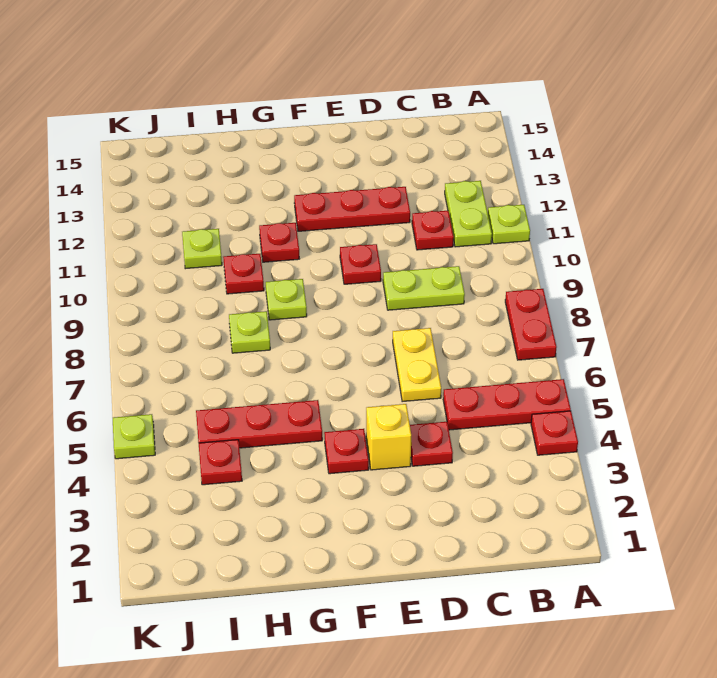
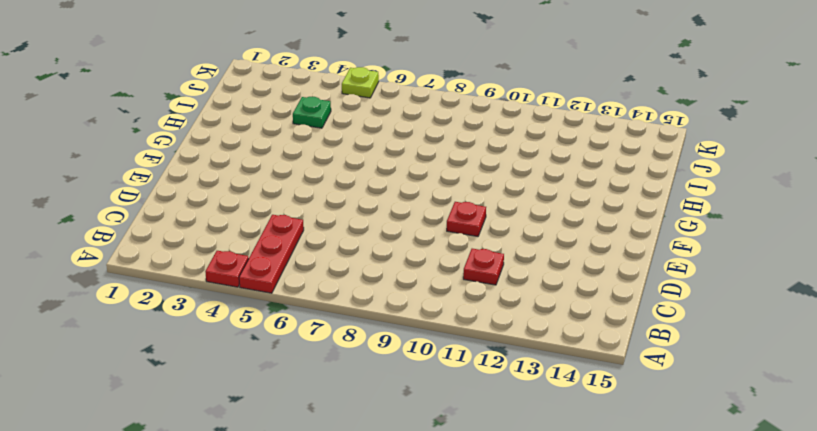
green 1x1 plate [293,97,331,128] -> red 1x1 plate [199,440,242,485]
none -> red 1x2 plate [505,289,557,360]
none -> lime 1x1 plate [488,205,530,244]
none -> lime 1x2 plate [445,181,492,247]

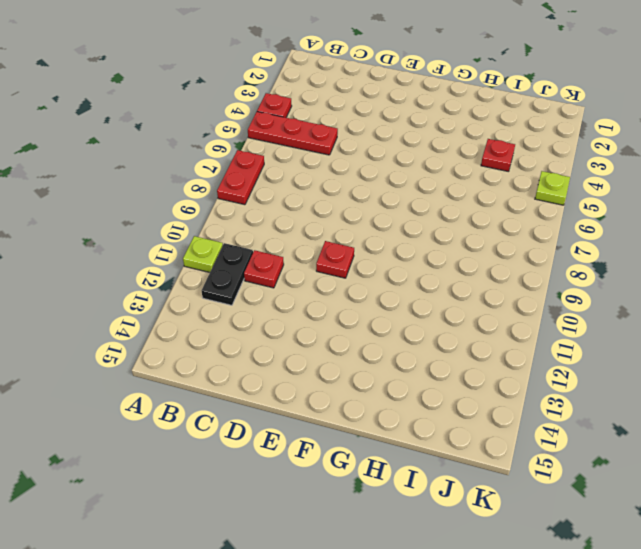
black 1x2 plate [202,243,253,305] -> lime 1x2 plate [445,181,492,247]
none -> lime 1x2 plate [383,266,465,310]
none -> red 1x1 plate [410,422,453,466]
none -> yellow 1x2 plate [393,328,441,402]

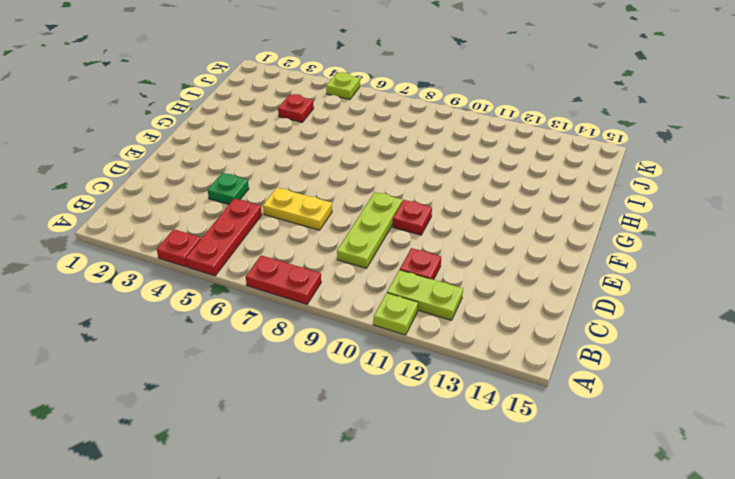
lime 1x3 plate [337,192,402,268] -> lime 1x2 plate [383,266,465,310]
green 1x1 plate [208,173,249,204] -> red 1x1 plate [410,422,453,466]
none -> red 1x3 plate [294,187,410,231]
none -> yellow 1x1 brick [366,404,411,470]
none -> red 1x1 plate [324,429,369,474]

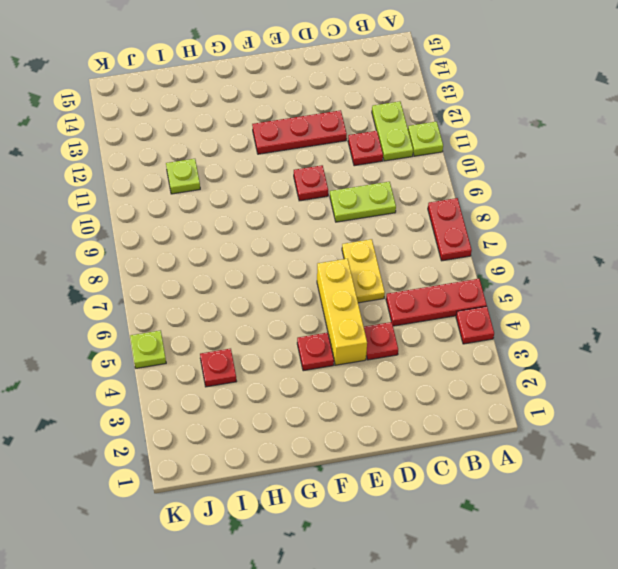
yellow 1x3 brick [317,259,367,365] -> yellow 1x1 brick [366,404,411,470]
none -> red 1x3 plate [196,400,322,448]
none -> lime 1x1 plate [266,279,307,320]
none -> red 1x1 plate [259,223,299,262]

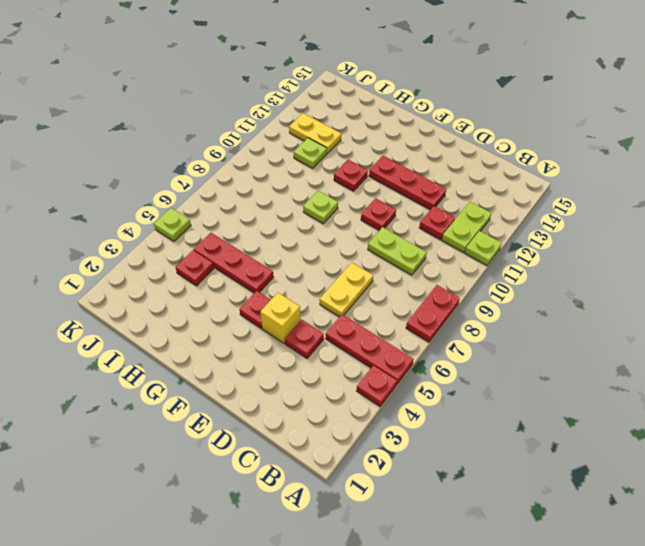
yellow 1x2 plate [289,113,341,153] -> none
none -> lime 1x1 plate [229,311,270,353]
none -> red 1x1 plate [223,254,264,294]

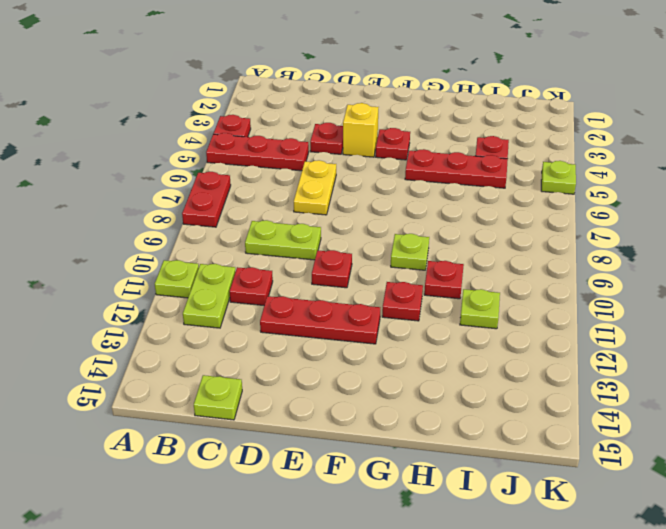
lime 1x1 plate [194,375,242,420] -> lime 1x1 plate moved to [229,311,270,353]

